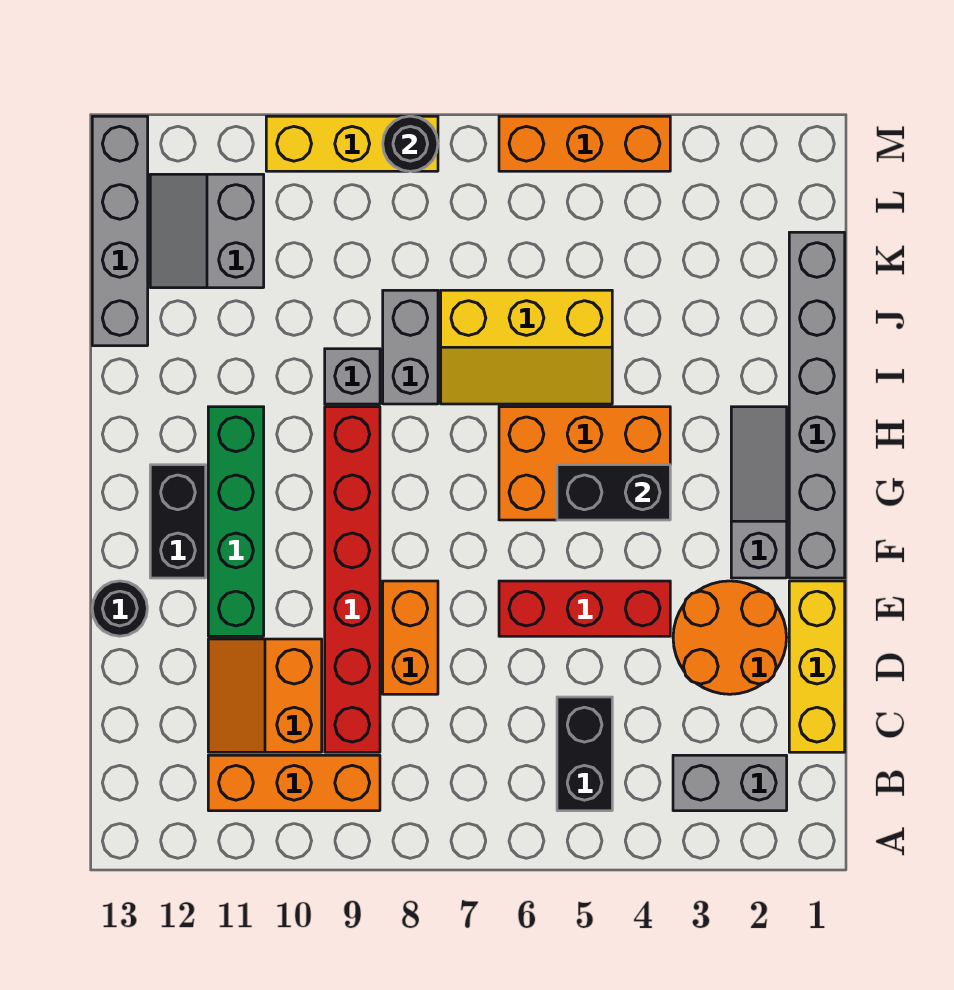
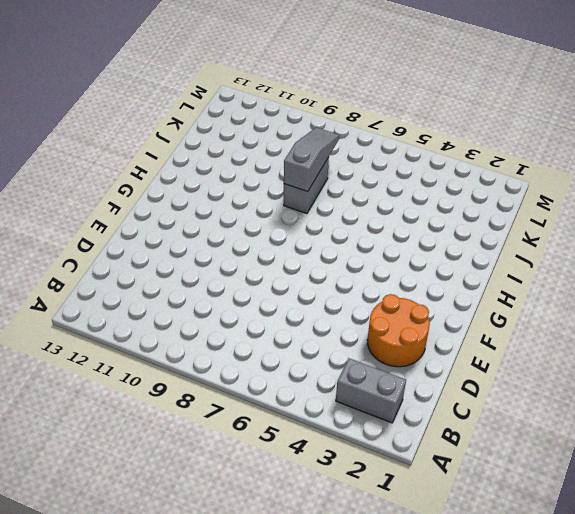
grey 1x3 slope [284,127,339,192] -> grey 1x3 slope moved to [731,407,787,578]
none -> black 1x2 brick [557,697,612,811]
none -> orange 1x3 brick [208,755,380,811]
none -> yellow 1x3 brick [789,581,845,752]

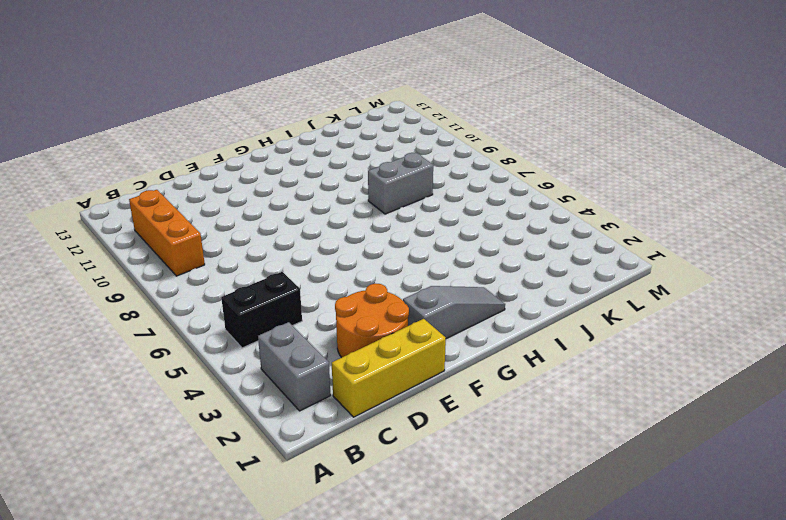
none -> red 1x6 brick [325,407,380,752]
none -> orange 2x2 slope [208,639,322,752]
none -> orange 1x2 brick [383,581,438,694]

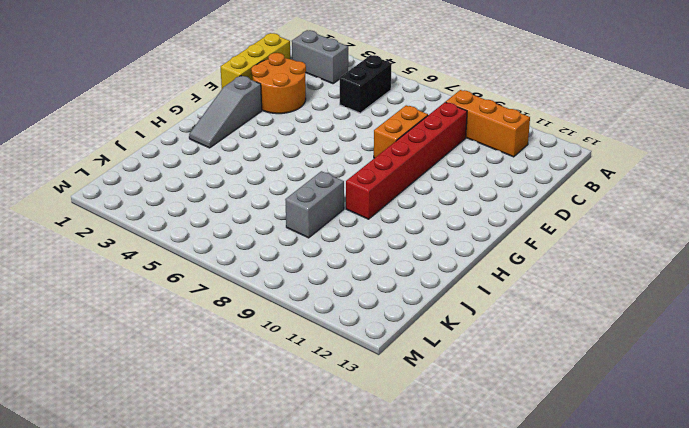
none -> orange 2x2 slope [208,639,322,752]
none -> red 1x3 brick [499,581,670,636]
none -> green 1x4 brick [208,407,264,636]

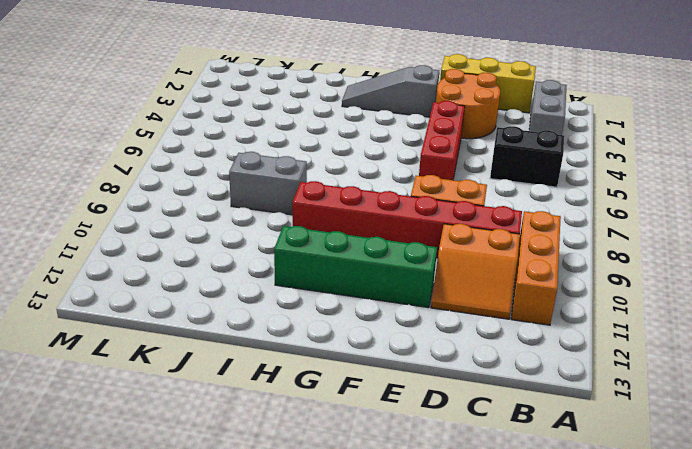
none -> black 1x1 round brick [92,581,147,636]
none -> grey 1x6 brick [789,232,845,578]
none -> black 1x2 brick [150,465,206,578]

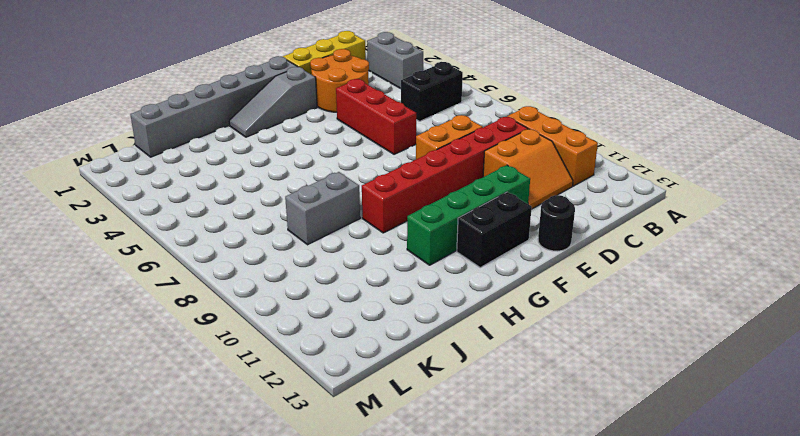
none -> orange 2x3 brick [499,407,670,520]
none -> yellow 2x3 slope [441,290,612,404]
none -> grey 1x1 brick [325,349,380,404]

